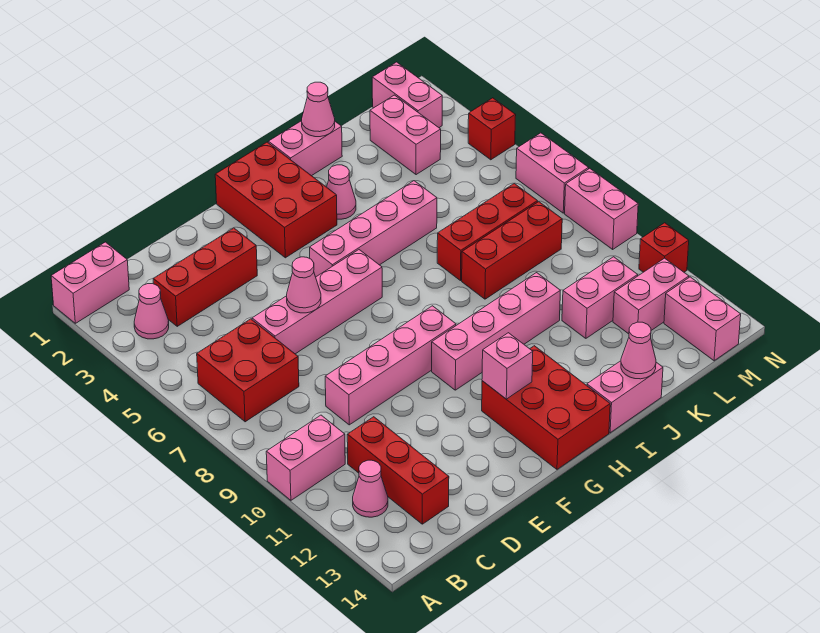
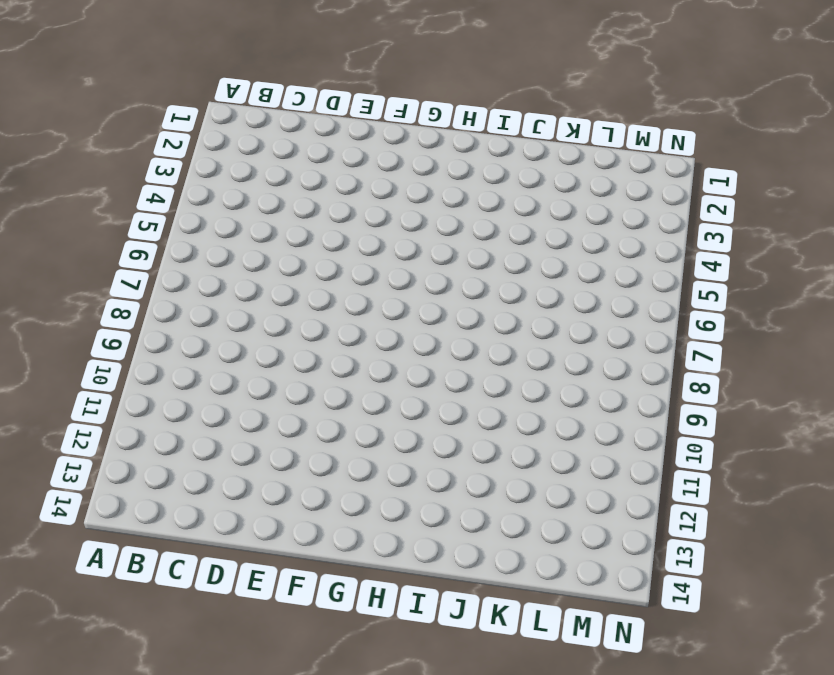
none -> pink 1x2 brick [51,242,129,323]
none -> pink 1x2 brick [266,415,345,500]
none -> pink 1x1 cone [134,284,169,339]
none -> red 2x2 brick [197,319,299,422]

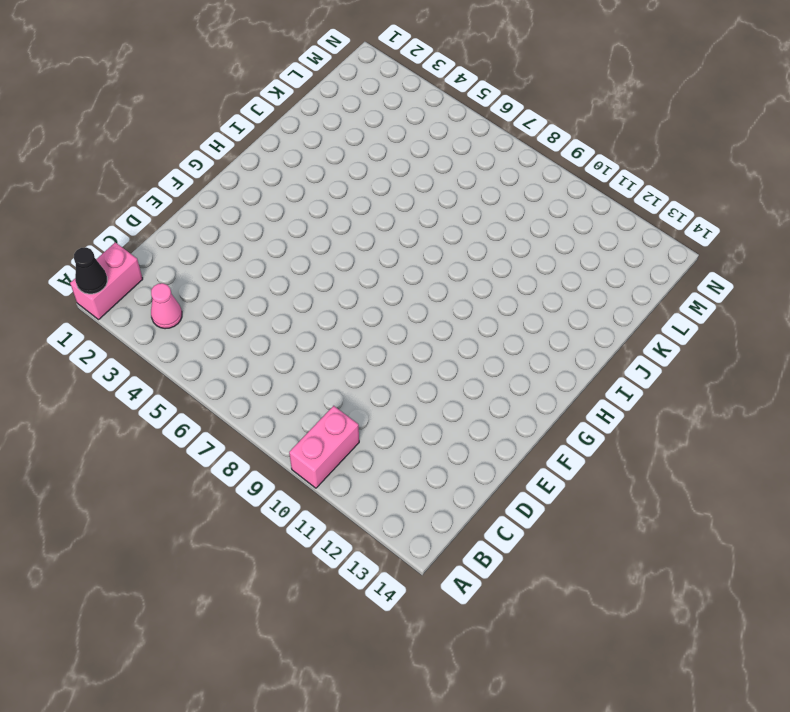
black 1x1 cone [74,247,107,294] -> none
none -> red 2x2 brick [197,319,299,422]
none -> pink 1x1 cone [353,460,388,517]
none -> red 1x3 brick [153,228,257,326]
none -> red 1x3 brick [347,417,449,524]

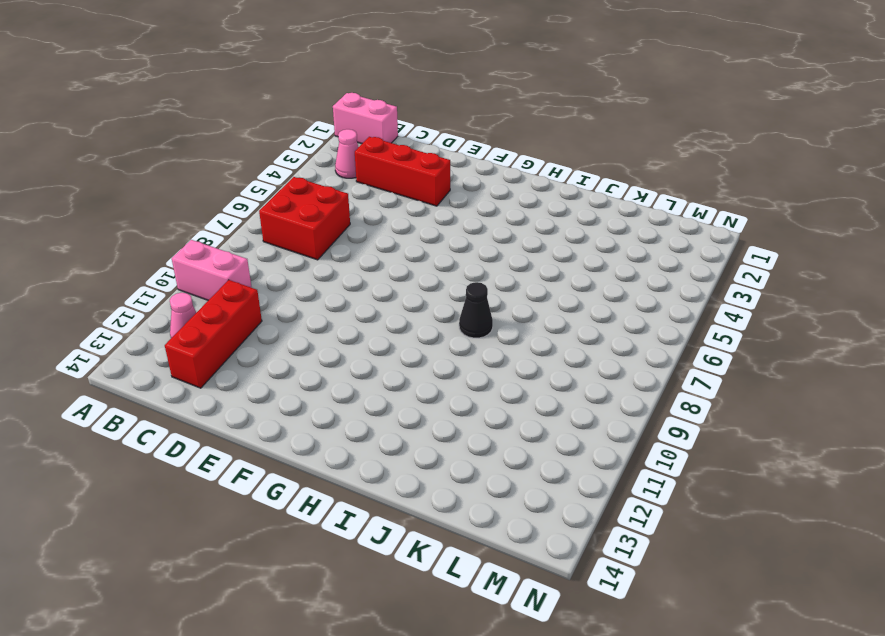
black 1x1 cone [459,282,493,338] -> none
none -> pink 1x4 brick [252,250,382,354]
none -> pink 1x4 brick [325,306,456,425]
none -> red 2x3 brick [215,142,337,258]
none -> pink 1x4 brick [310,181,437,277]

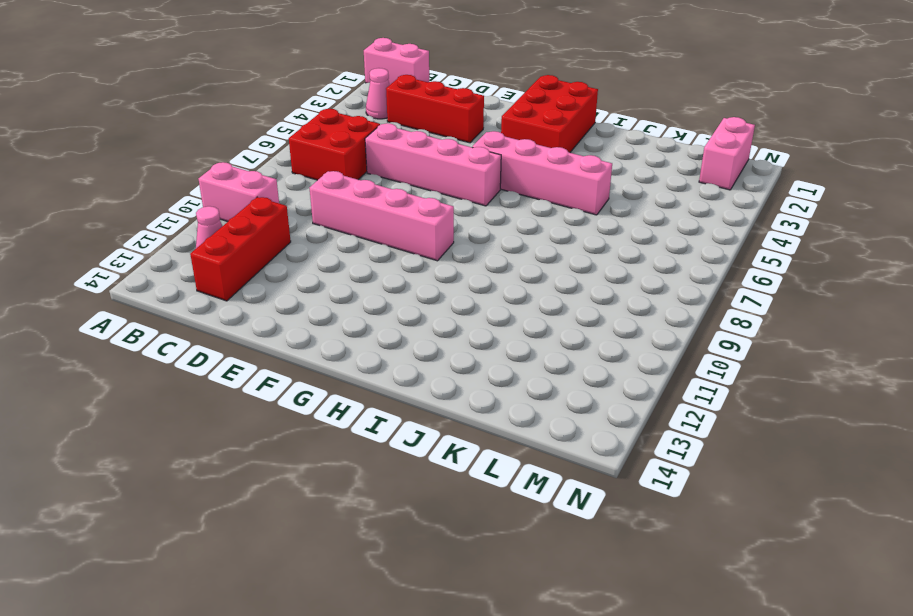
none -> pink 1x4 brick [432,273,560,390]
none -> red 2x3 brick [482,346,610,469]
none -> pink 1x2 brick [268,121,342,176]
none -> pink 1x1 cone [327,165,356,219]

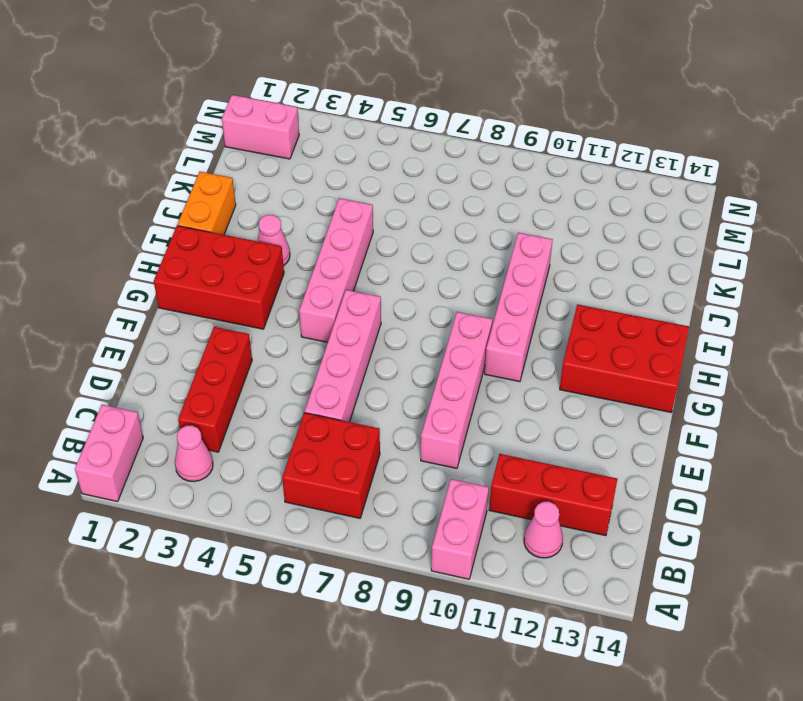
orange 1x2 brick [177,172,236,235] -> pink 1x2 brick [268,121,342,176]
none -> pink 1x2 brick [587,361,663,433]
none -> red 1x3 brick [437,183,538,281]
none -> red 1x3 brick [462,202,562,299]
none -> pink 1x2 brick [562,257,638,338]

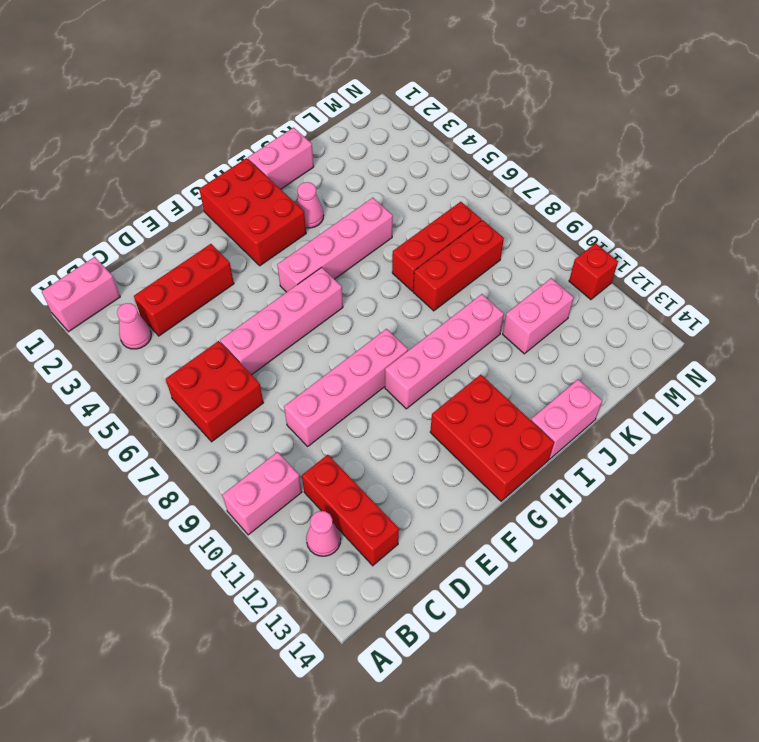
none -> pink 1x2 brick [370,95,441,175]
none -> pink 1x2 brick [613,258,689,334]
none -> pink 1x2 brick [372,62,442,128]
none -> pink 1x2 brick [664,277,741,361]

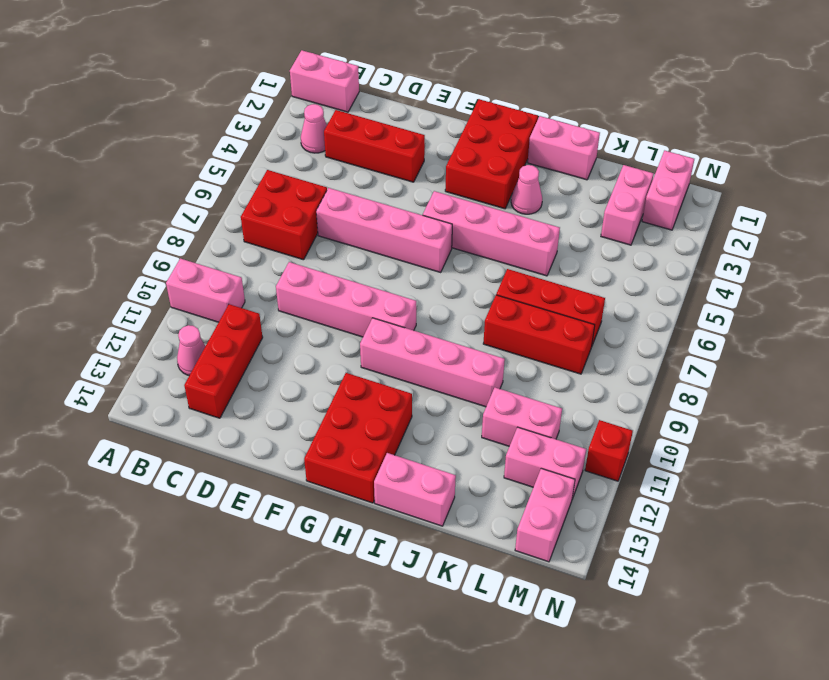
none -> red 1x1 brick [468,98,516,160]
none -> pink 1x2 brick [516,133,589,213]
none -> pink 1x2 brick [565,168,638,249]
none -> pink 1x1 cone [287,257,321,313]

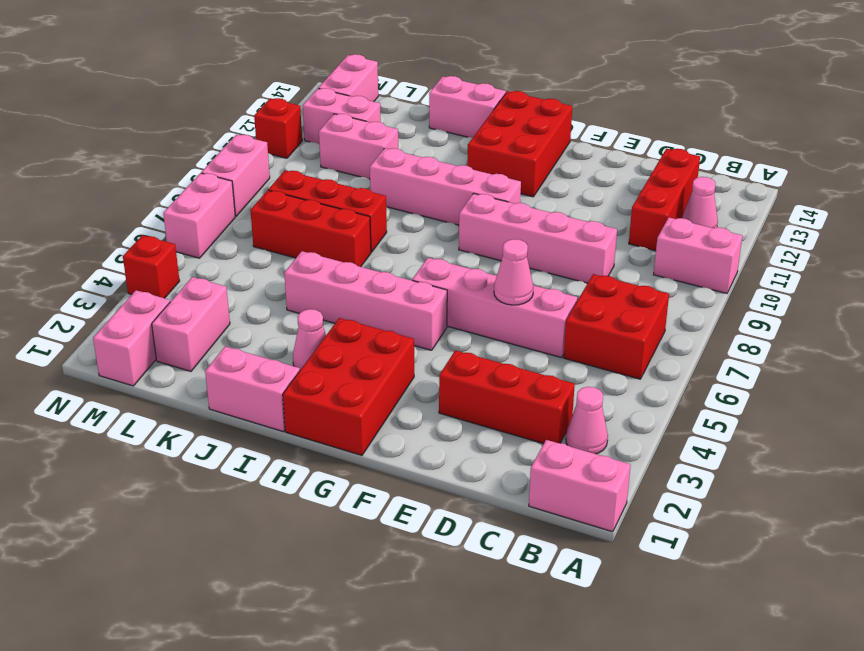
none -> pink 1x1 brick [482,333,533,399]
none -> pink 1x1 cone [302,82,335,137]
none -> pink 1x1 cone [621,322,656,379]

